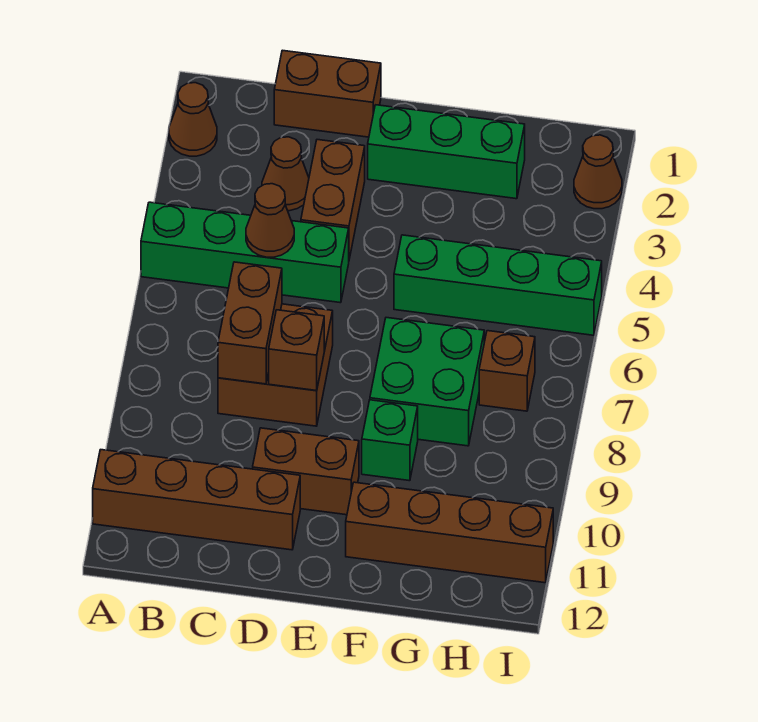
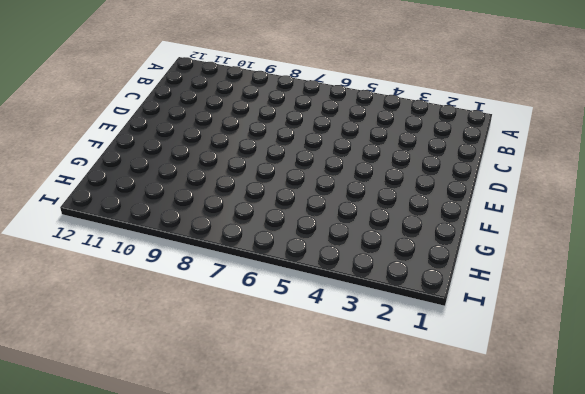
none -> brown 1x1 cone [169,83,217,156]
none -> green 1x4 brick [141,202,349,303]
none -> brown 1x4 brick [93,450,300,550]

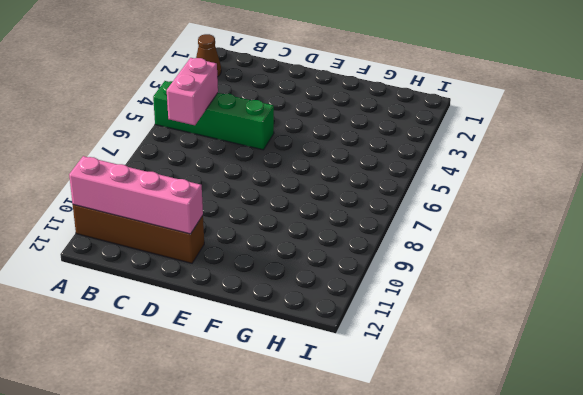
pink 1x4 brick [69,156,203,234] -> none
pink 1x2 brick [167,58,218,125] -> none
none -> brown 1x2 brick [274,50,381,137]
none -> brown 1x1 cone [262,137,309,211]
none -> brown 2x2 brick [218,304,333,426]

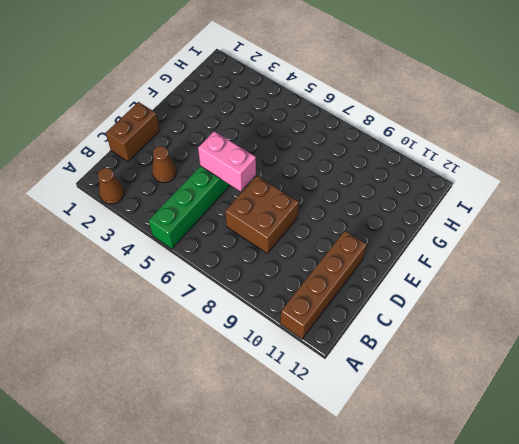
pink 1x2 brick [198,131,256,191] -> none
none -> brown 1x2 brick [301,140,365,259]
none -> brown 1x2 brick [253,428,359,515]
none -> green 1x3 brick [368,105,525,199]

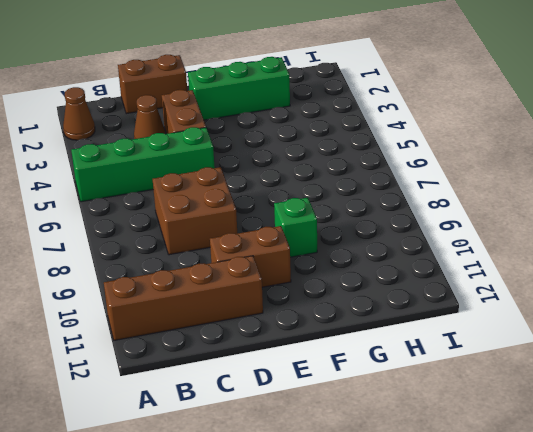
none -> green 1x4 brick [394,235,602,335]
none -> green 2x2 brick [370,318,484,446]
none -> brown 1x4 brick [346,482,553,583]

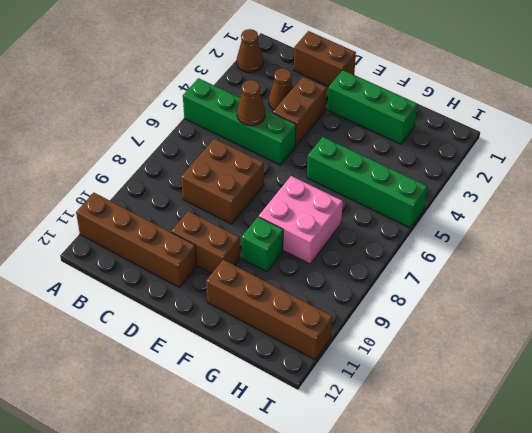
pink 2x2 brick [259,176,343,264] -> green 2x2 brick [370,318,484,446]
none -> brown 1x1 brick [479,331,535,411]
none -> brown 1x1 cone [574,135,622,209]
none -> brown 1x2 brick [218,262,282,384]

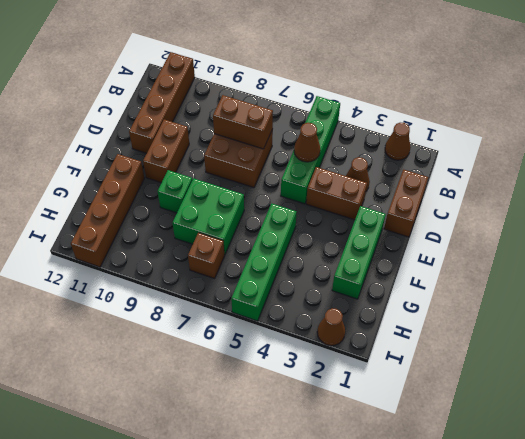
none -> brown 1x1 brick [269,310,324,391]

